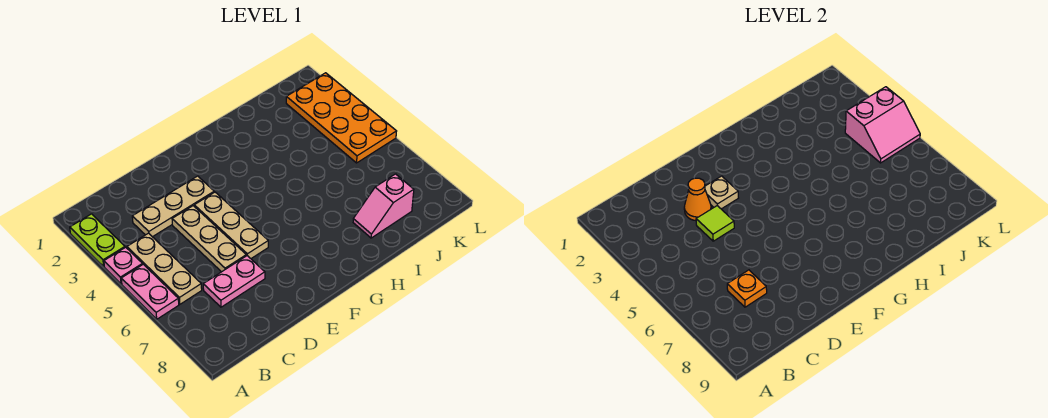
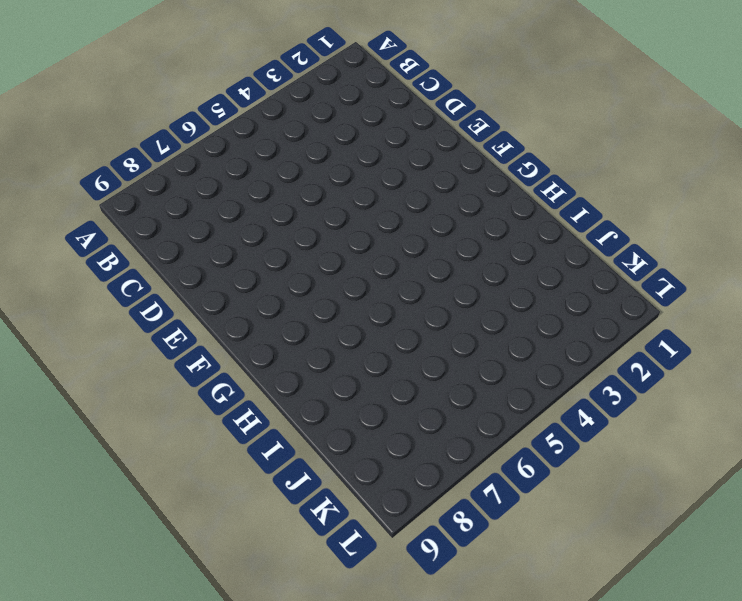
none -> lime 1x2 plate [70,214,125,267]
none -> pink 1x1 plate [104,247,143,284]
none -> pink 1x2 plate [121,264,179,319]

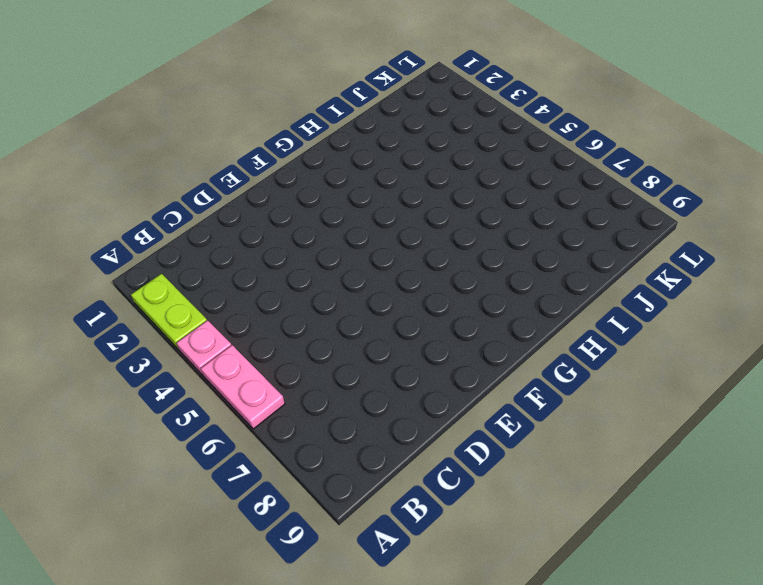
none -> tan 1x3 plate [127,233,202,304]
none -> tan 1x3 plate [132,176,214,237]
none -> pink 1x2 plate [203,256,265,307]

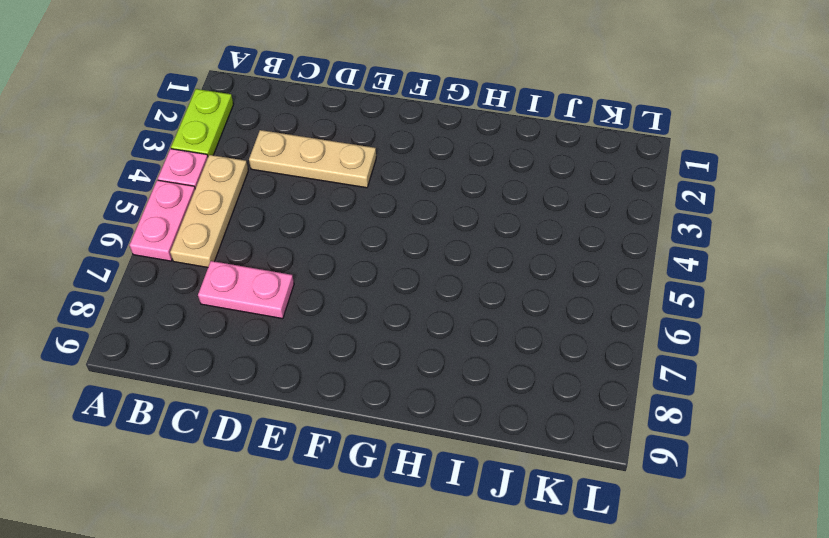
none -> tan 1x3 plate [172,206,246,272]
none -> tan 1x3 plate [194,192,268,258]
none -> pink 1x2 slope [353,174,414,238]

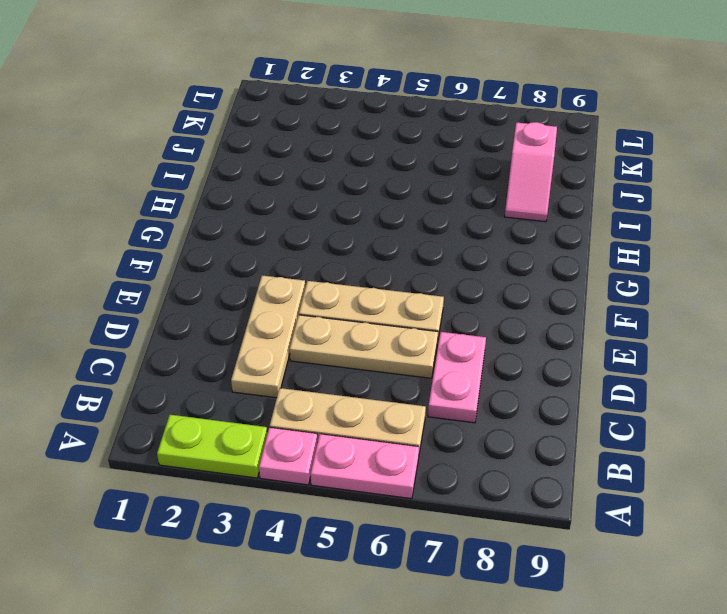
none -> orange 2x4 plate [286,73,397,163]
none -> orange 1x1 plate [727,270,767,307]
none -> orange 1x1 cone [684,178,711,221]

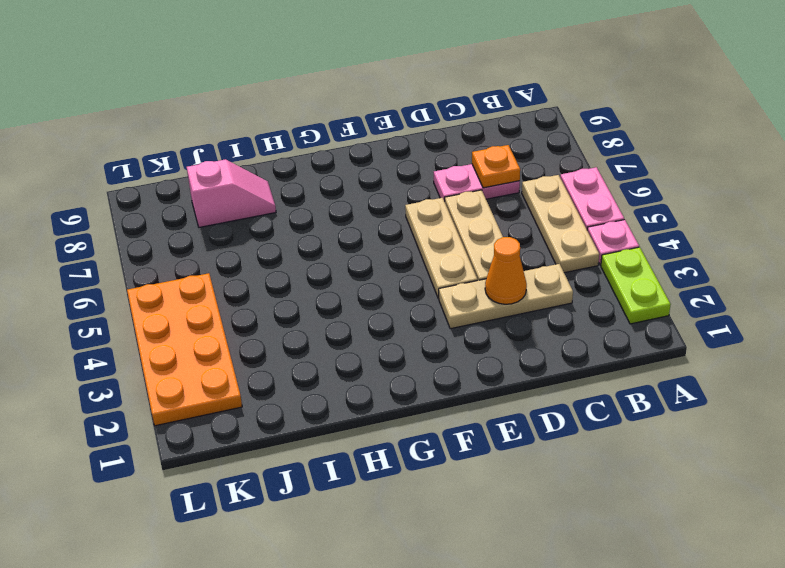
none -> lime 1x1 tile [696,206,734,241]
none -> tan 1x1 plate [705,176,738,209]
none -> pink 2x2 slope [845,87,920,163]

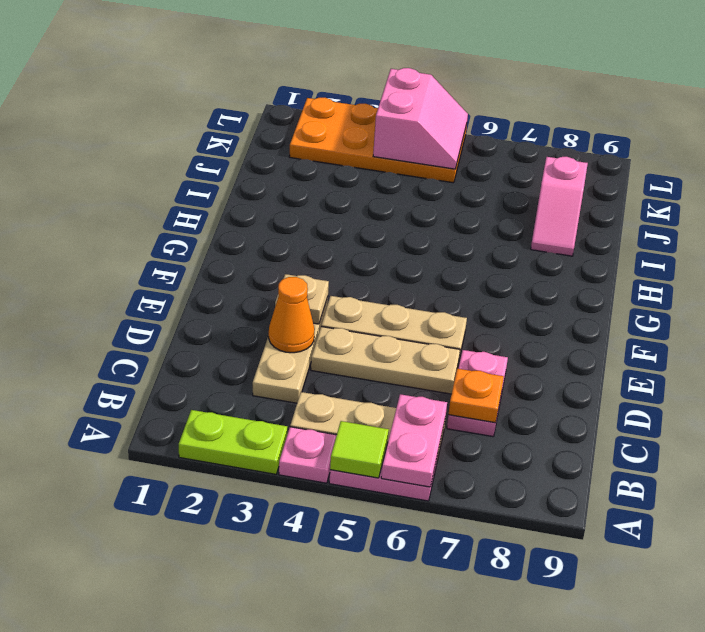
lime 1x1 tile [330,421,389,478] -> lime 1x1 tile moved to [696,206,734,241]
pink 1x2 plate [381,394,447,487] -> none

